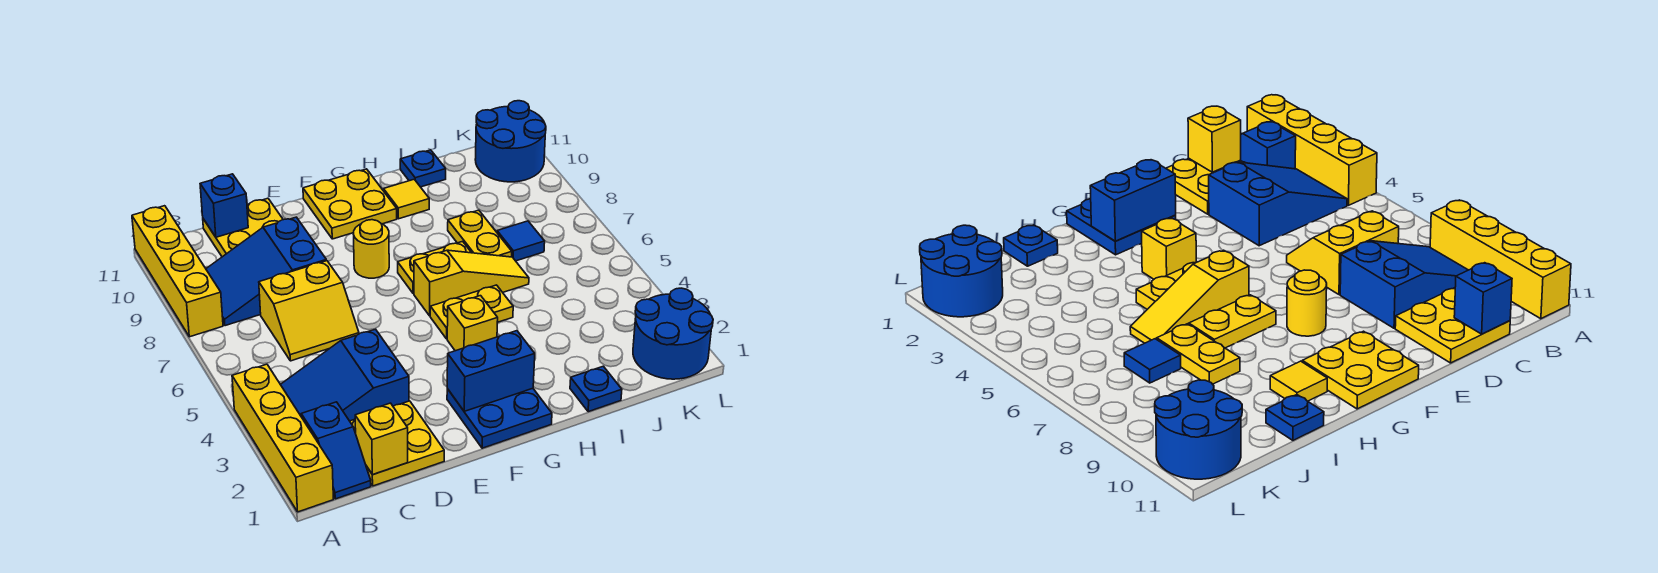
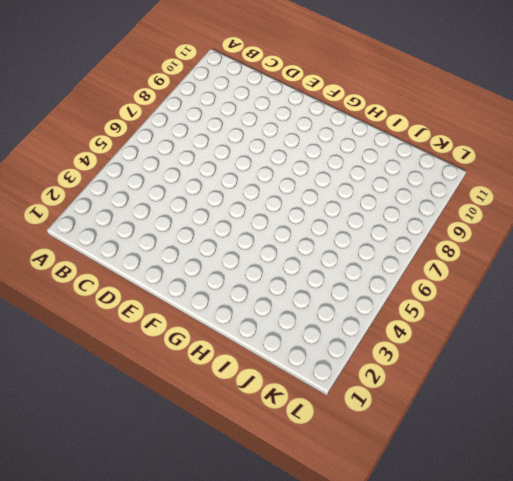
none -> yellow 1x4 brick [232,364,333,512]
none -> yellow 1x4 brick [132,206,223,337]
none -> blue 1x2 slope [301,402,371,499]

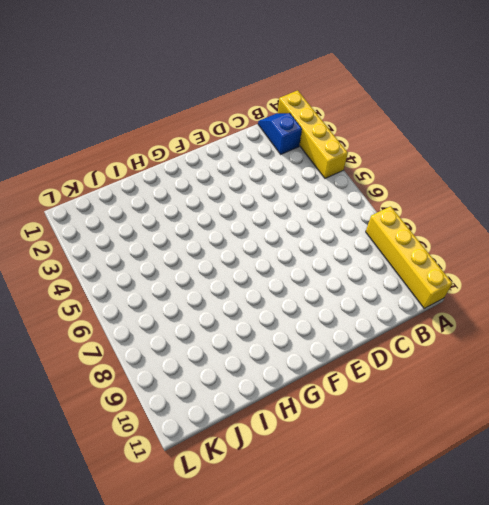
none -> blue 2x3 slope [280,329,409,421]
none -> blue 2x3 slope [206,217,326,326]
none -> yellow 2x2 plate [350,401,444,486]

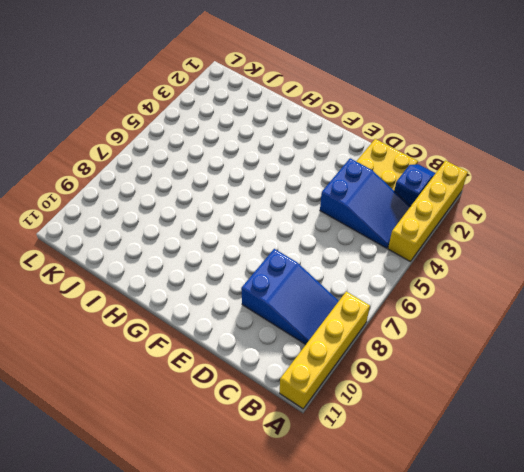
none -> yellow 2x2 slope [259,261,359,361]
none -> yellow 2x2 plate [203,198,283,257]
none -> blue 2x2 plate [447,388,552,448]

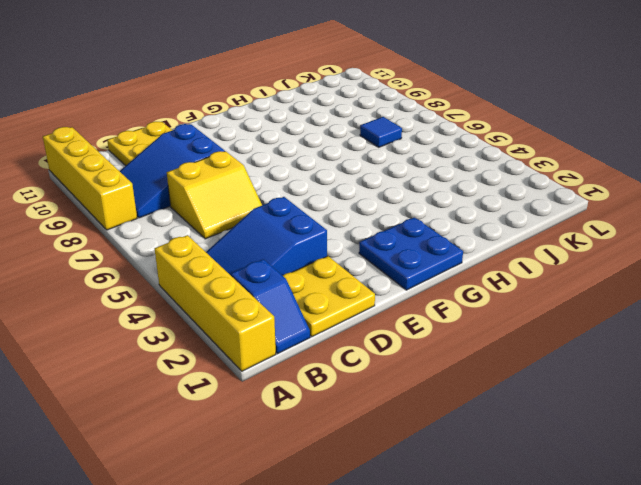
none -> yellow 1x1 round brick [354,220,389,278]
none -> yellow 2x2 plate [303,169,397,239]
none -> yellow 1x1 brick [447,296,498,351]

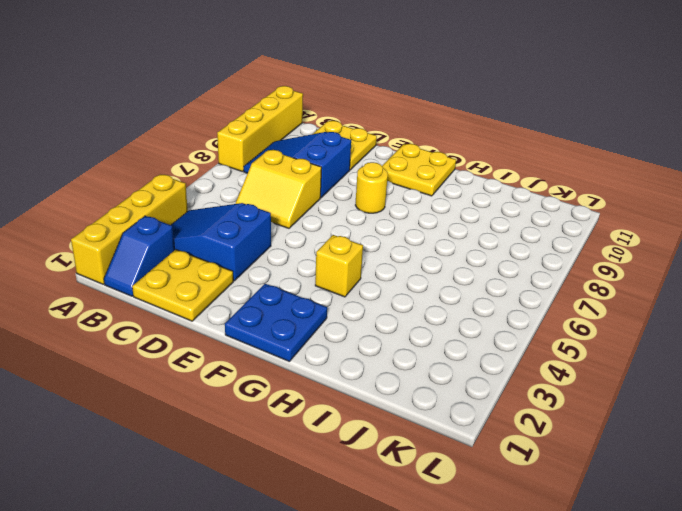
none -> yellow 1x2 plate [430,285,513,339]
none -> yellow 1x3 slope [414,250,529,316]
none -> yellow 1x2 plate [398,241,471,294]

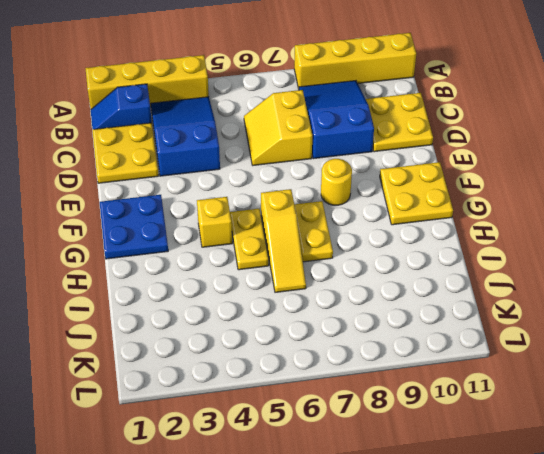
none -> yellow 1x1 tile [384,179,429,219]
none -> blue 1x1 plate [570,366,622,412]
none -> yellow 1x2 plate [448,210,512,257]

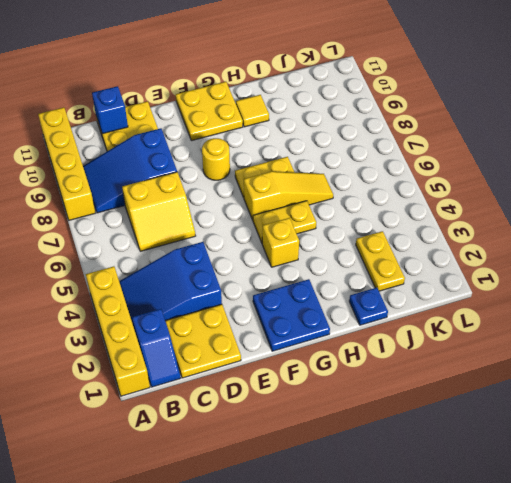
yellow 1x2 plate [356,231,405,291] -> yellow 1x2 plate moved to [448,210,512,257]
none -> blue 1x1 plate [400,150,446,187]
none -> blue 1x1 tile [497,221,545,261]
none -> blue 2x2 round brick [633,288,713,379]

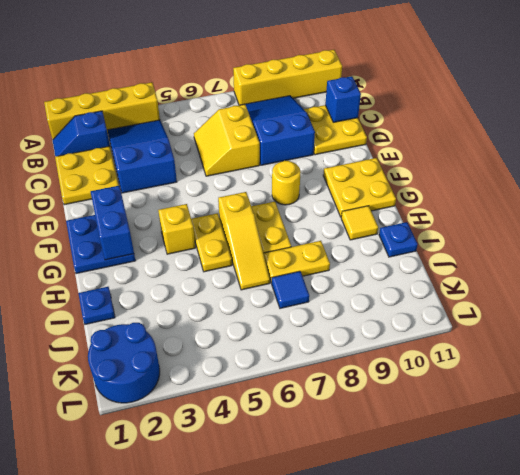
none -> blue 2x2 round brick [475,101,546,182]
none -> yellow 1x1 brick [355,403,408,475]

